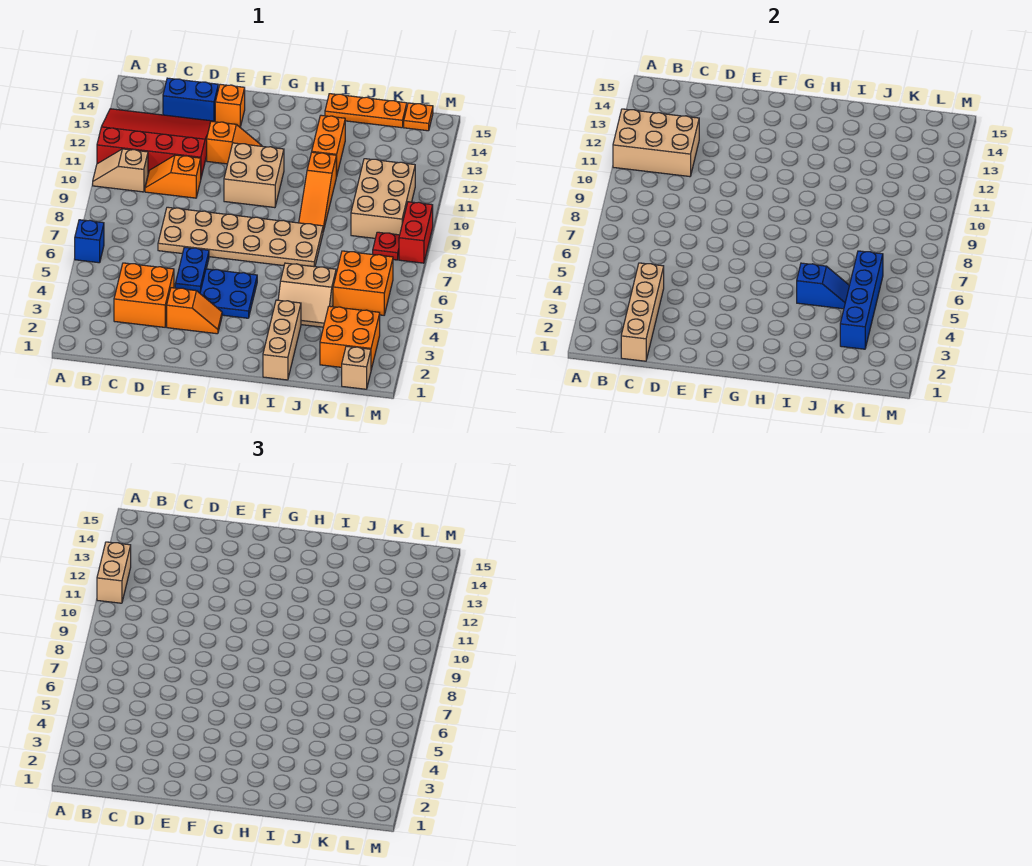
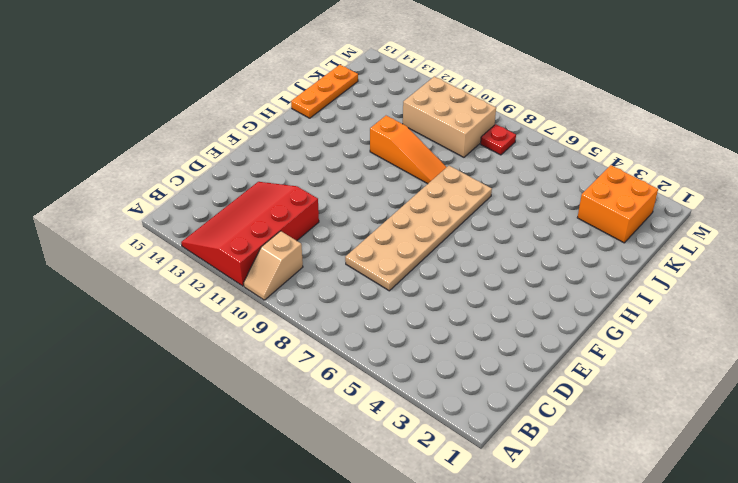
none -> blue 1x1 brick [75,220,104,263]
none -> orange 2x2 brick [114,263,174,327]
none -> orange 1x2 slope [145,155,201,198]
none -> blue 1x2 brick [163,78,218,122]

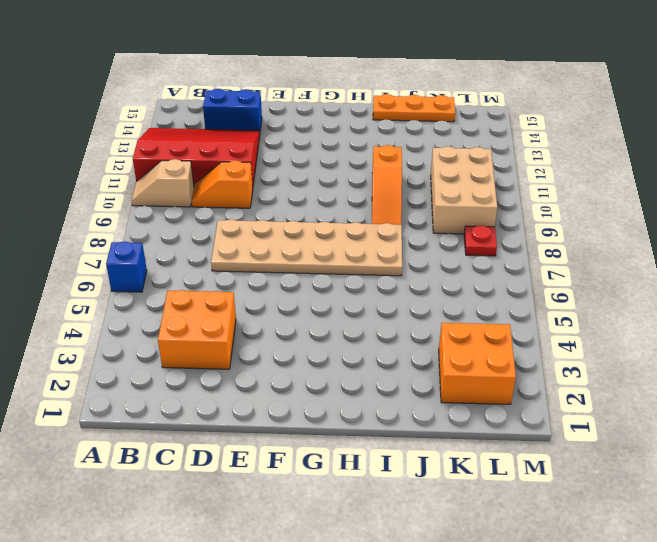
none -> orange 1x2 slope [167,288,222,334]
none -> blue 1x2 plate [175,247,209,293]
none -> orange 1x2 slope [207,121,262,164]
none -> orange 1x1 brick [215,84,245,127]

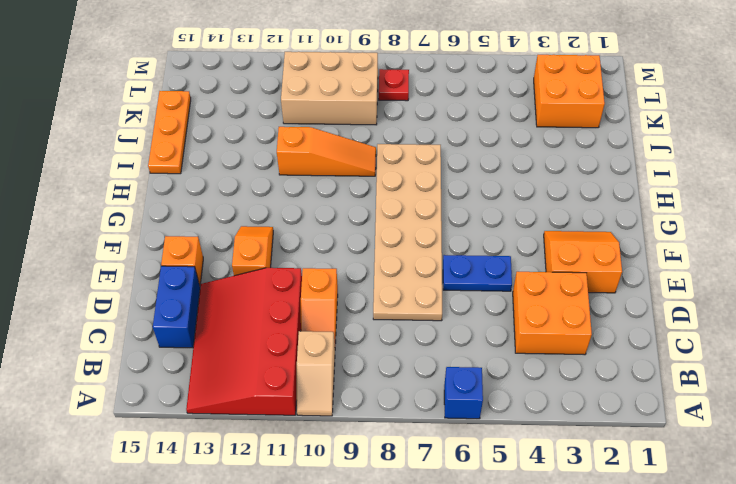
orange 2x2 slope [544,231,622,293] -> orange 1x2 slope [167,288,222,334]
none -> blue 2x2 plate [200,269,257,318]
none -> tan 2x2 brick [224,143,284,208]
none -> tan 1x3 brick [263,300,301,380]
none -> tan 2x2 slope [278,263,336,327]

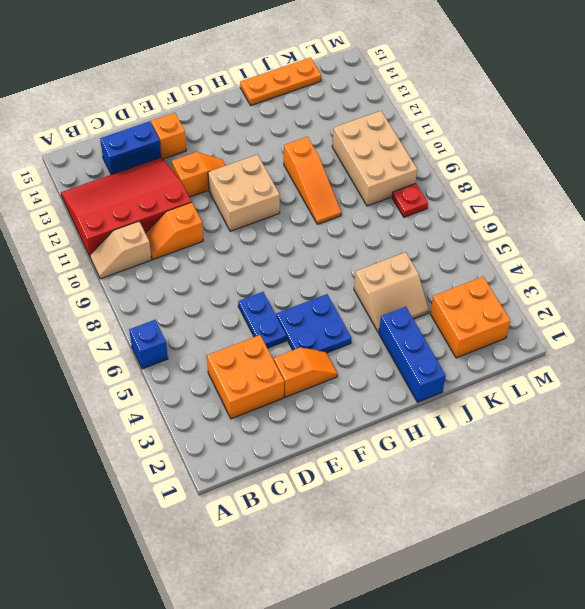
blue 1x3 brick [379,307,446,402] -> tan 1x3 brick [263,300,301,380]
none -> tan 2x6 plate [158,207,323,267]
none -> orange 1x2 brick [312,115,345,177]
none -> orange 2x2 brick [333,251,393,315]
none -> tan 1x1 brick [342,346,371,389]

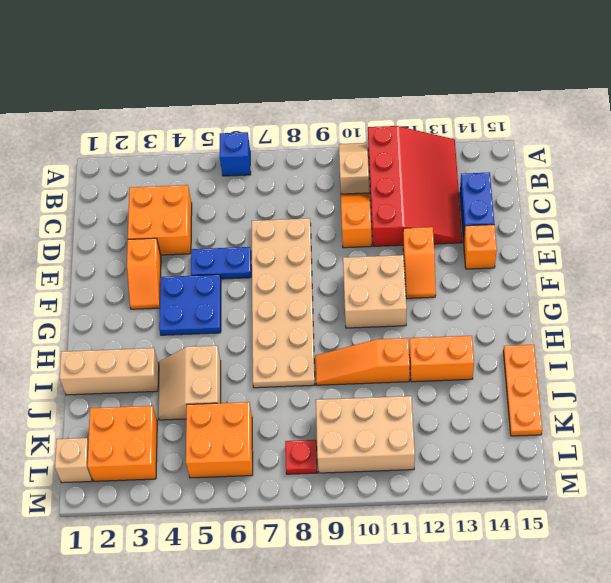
none -> orange 1x1 plate [404,103,433,131]
none -> red 1x2 brick [399,202,433,263]
none -> tan 2x3 brick [613,109,699,177]
none -> tan 1x4 brick [621,263,664,361]

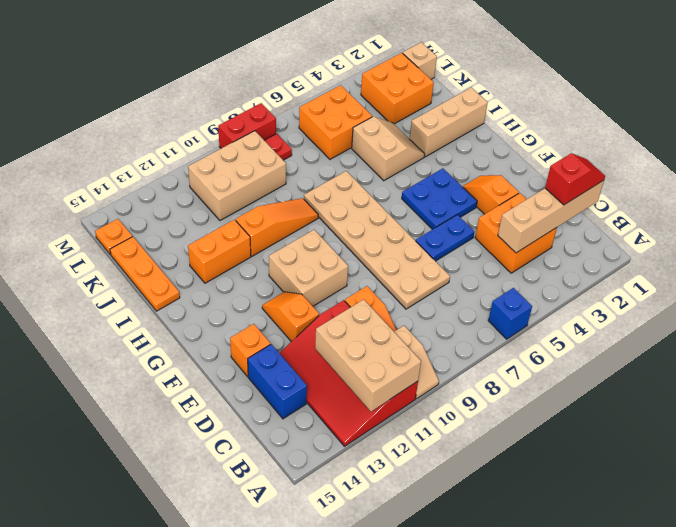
red 1x2 slope [545,153,605,205] -> none
none -> blue 1x2 slope [797,263,850,309]
none -> blue 1x4 brick [840,251,883,349]
none -> tan 1x2 brick [97,542,131,603]

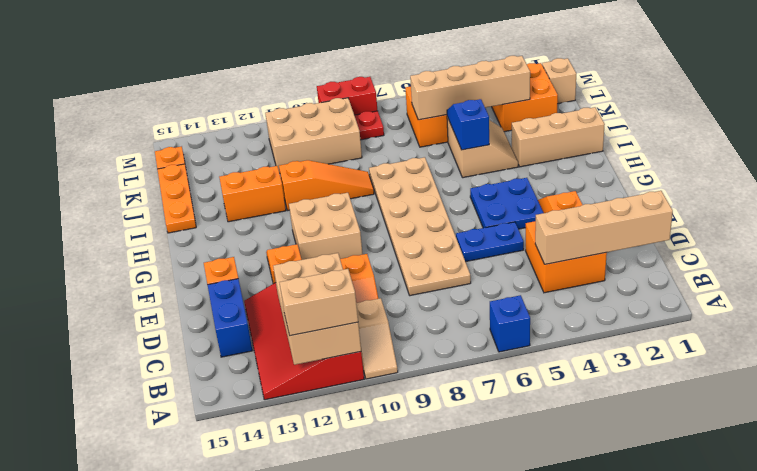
tan 1x4 brick [410,56,530,120] -> blue 1x4 brick [840,251,883,349]

